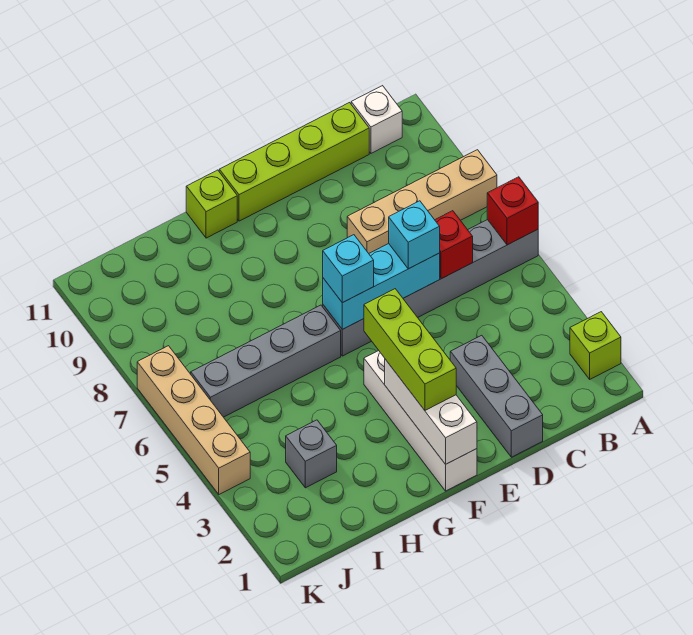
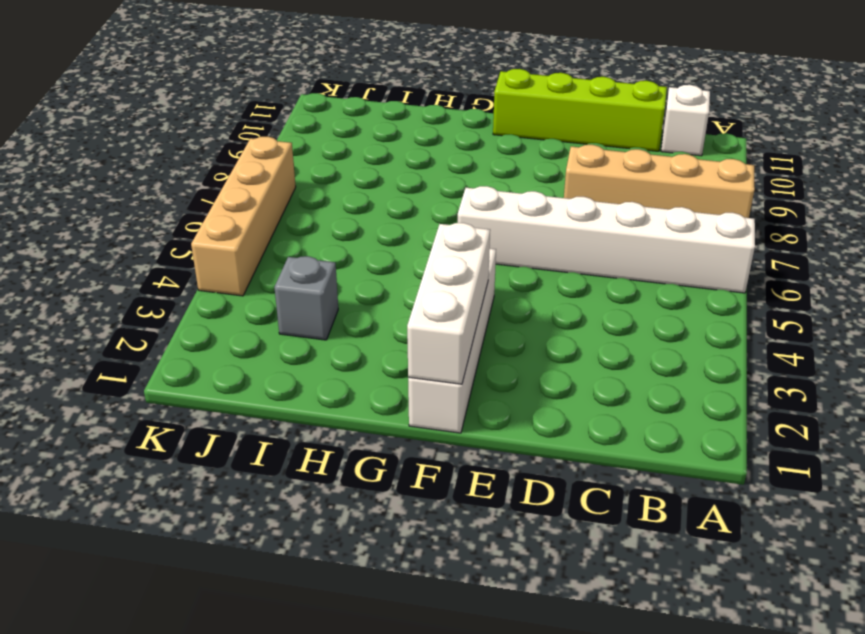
white 1x6 brick [458,186,755,293] -> grey 1x6 brick [323,220,538,356]
none -> lime 1x1 brick [570,312,621,379]
none -> grey 1x3 brick [450,335,543,457]
none -> grey 1x4 brick [191,305,341,417]

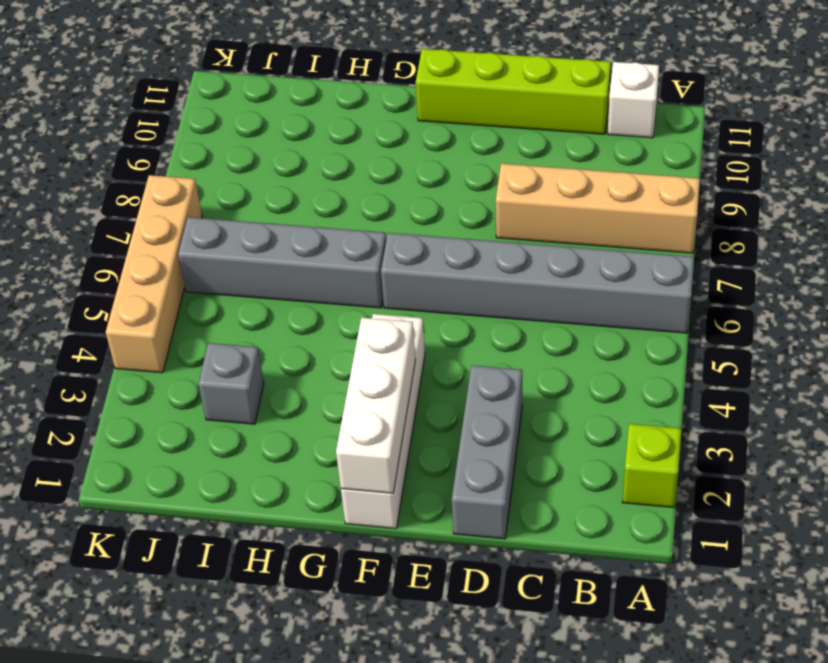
none -> lime 1x1 brick [186,170,237,238]
none -> red 1x1 brick [487,177,538,245]
none -> red 1x1 brick [435,211,473,279]

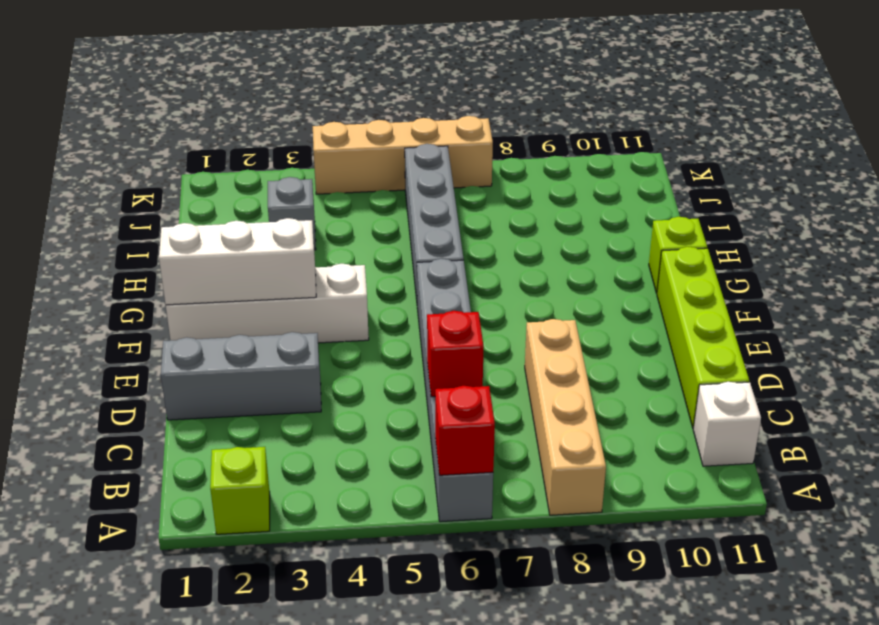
none -> cyan 1x3 brick [323,244,440,329]
none -> cyan 1x1 brick [389,201,440,269]
none -> lime 1x3 brick [364,289,456,410]

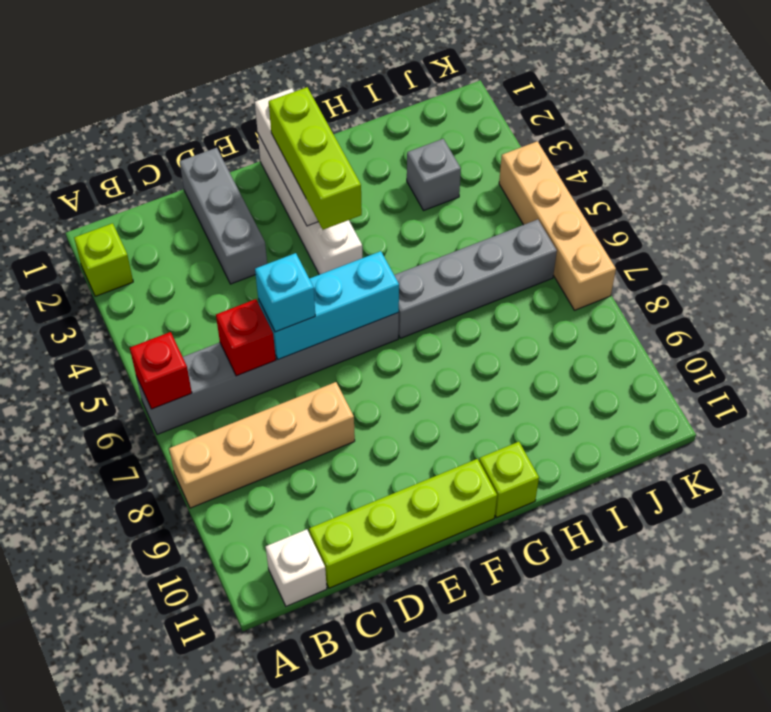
none -> cyan 1x1 brick [323,235,374,303]

